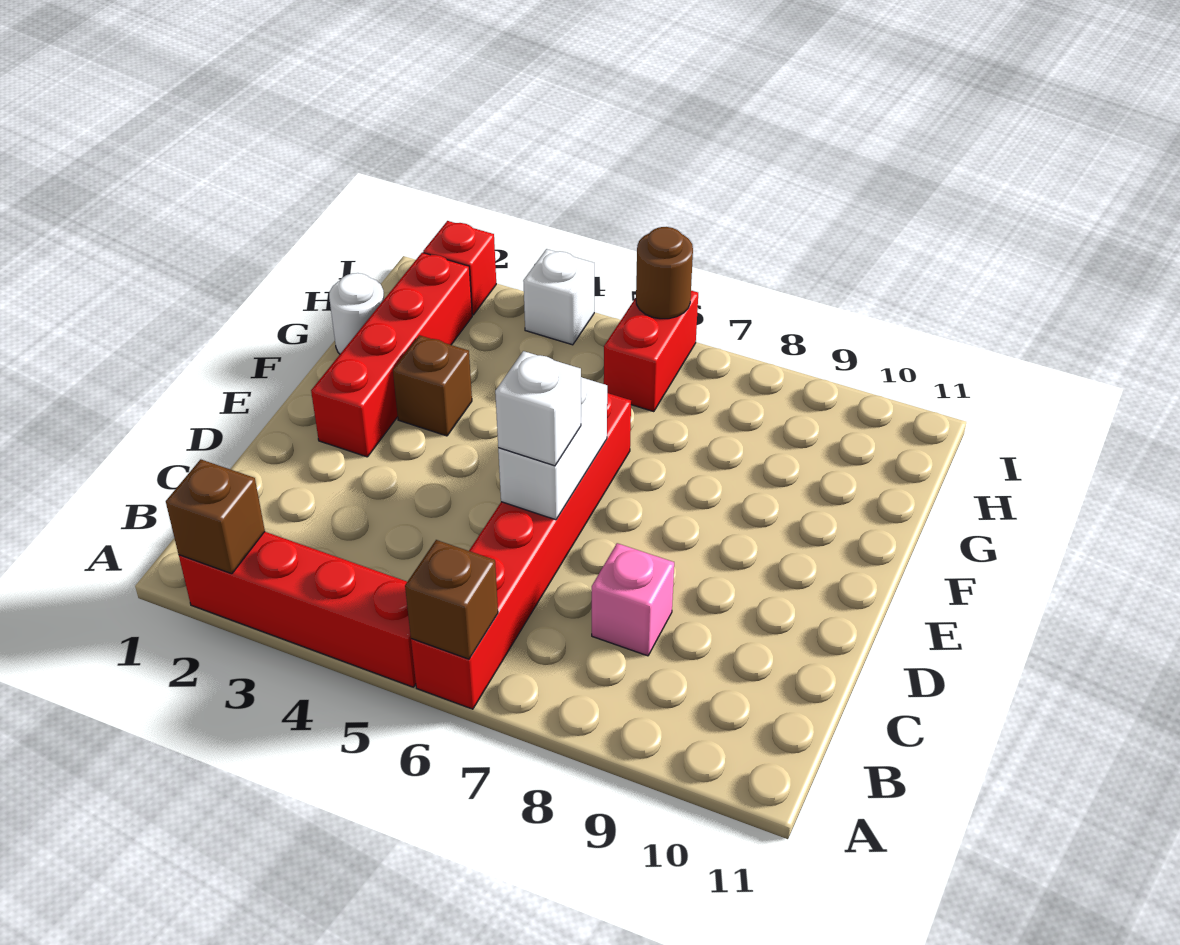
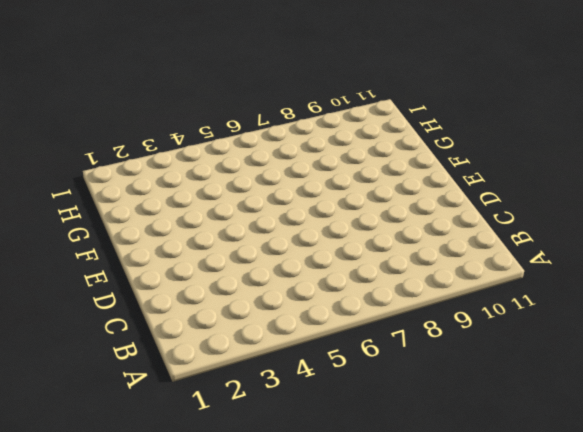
none -> red 1x4 brick [179,532,416,687]
none -> red 1x6 brick [411,393,631,709]
none -> pink 1x1 brick [592,543,674,656]

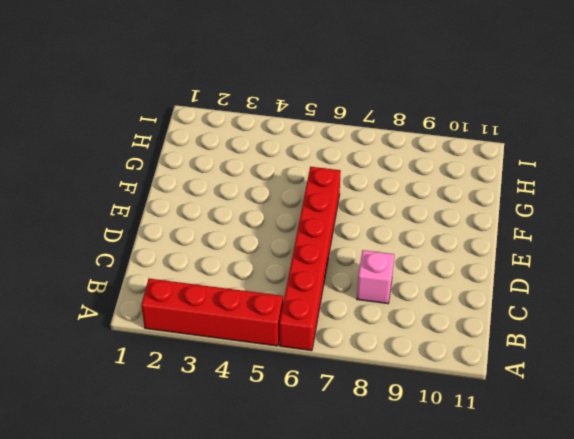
none -> red 1x4 brick [311,253,472,457]
none -> brown 1x1 brick [393,335,472,436]
none -> white 1x1 round brick [329,273,384,354]

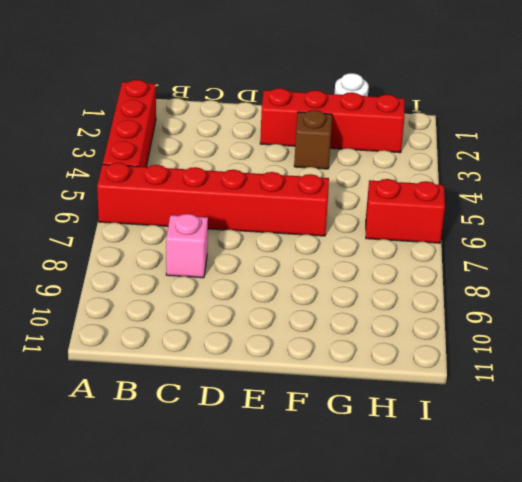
none -> red 1x1 brick [423,221,496,315]
none -> white 1x1 brick [523,249,594,345]
none -> brown 1x1 brick [166,459,265,574]

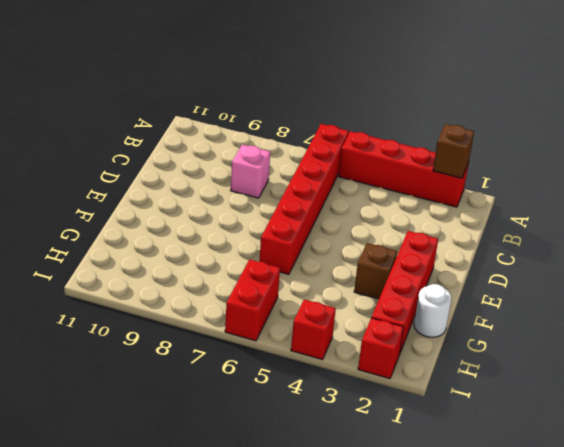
red 1x1 brick [291,299,336,360] -> white 1x1 brick [523,249,594,345]
none -> brown 1x1 brick [405,540,498,659]
none -> white 1x2 brick [498,377,607,520]
none -> brown 1x1 round brick [636,227,693,319]

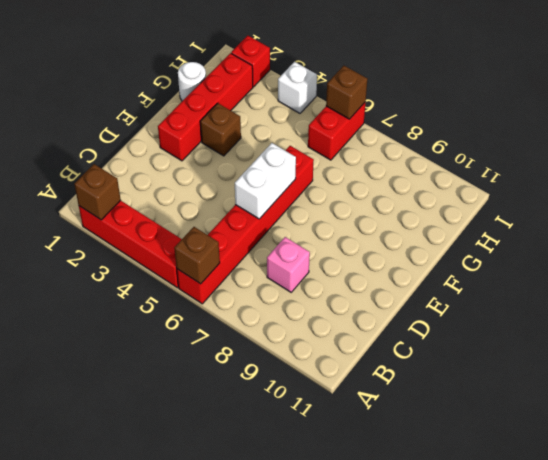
brown 1x1 brick [326,66,368,119] -> brown 1x1 round brick [636,227,693,319]
none -> white 1x1 brick [495,351,581,466]

